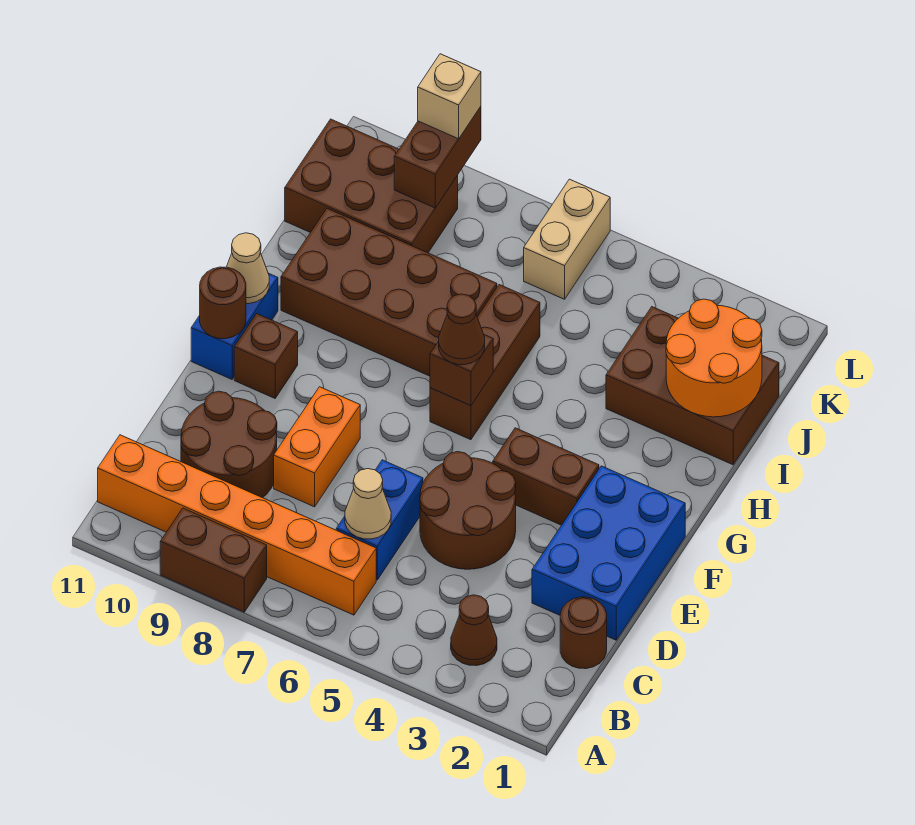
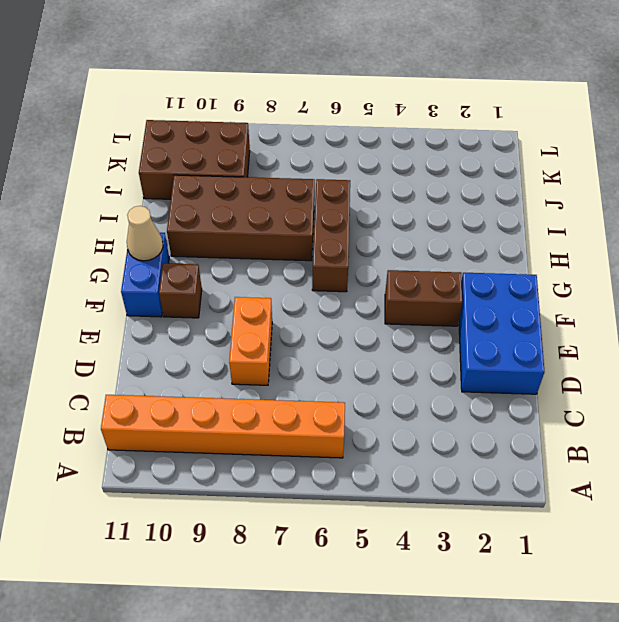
none -> brown 1x2 brick [160,508,267,612]
none -> brown 1x1 cone [451,595,497,666]
none -> brown 1x1 round brick [560,597,607,669]

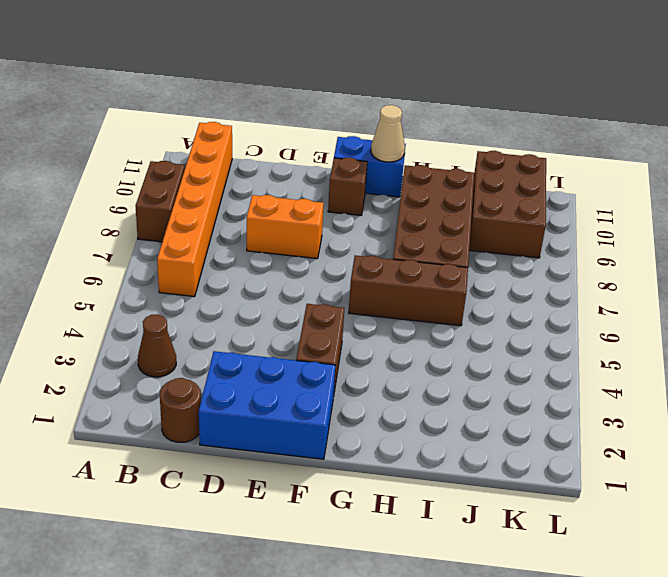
none -> blue 1x2 brick [336,460,423,580]
none -> brown 2x2 round brick [181,391,277,498]
none -> brown 2x2 round brick [420,452,516,569]

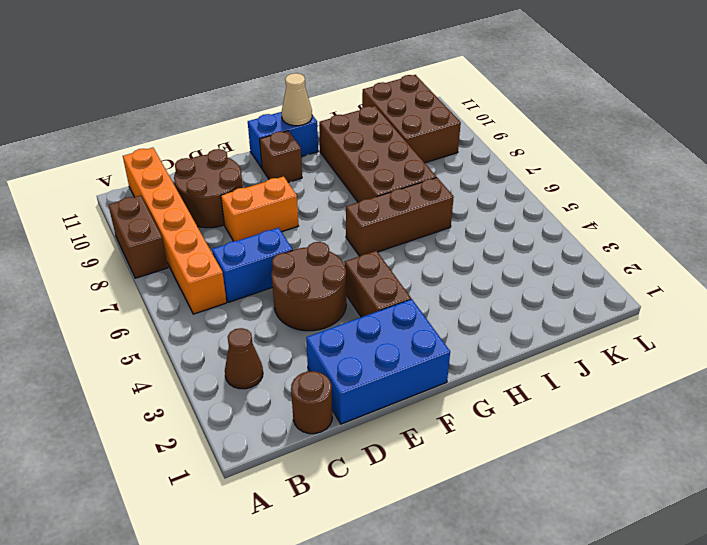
none -> brown 2x3 brick [606,307,779,465]
none -> tan 1x2 brick [524,179,610,299]
none -> tan 1x1 cone [345,469,391,539]

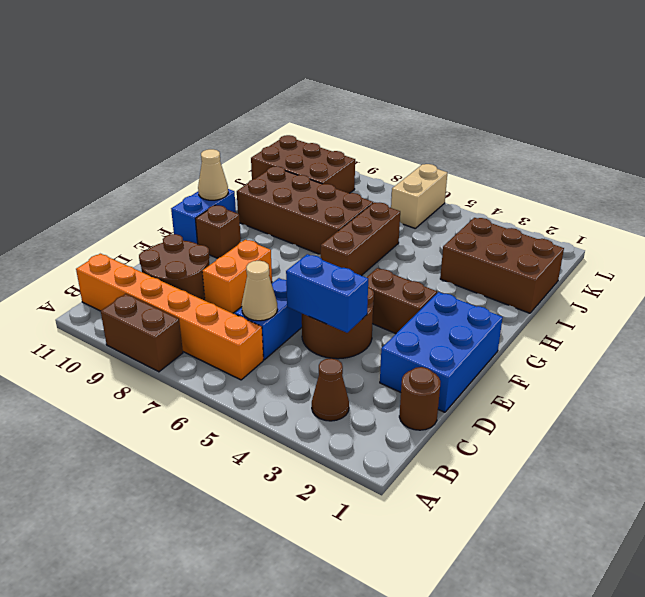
blue 1x2 brick [286,254,368,333] -> none
none -> brown 1x1 round brick [200,267,246,339]
none -> brown 1x1 brick [430,335,493,405]
none -> orange 2x2 round brick [666,299,762,417]

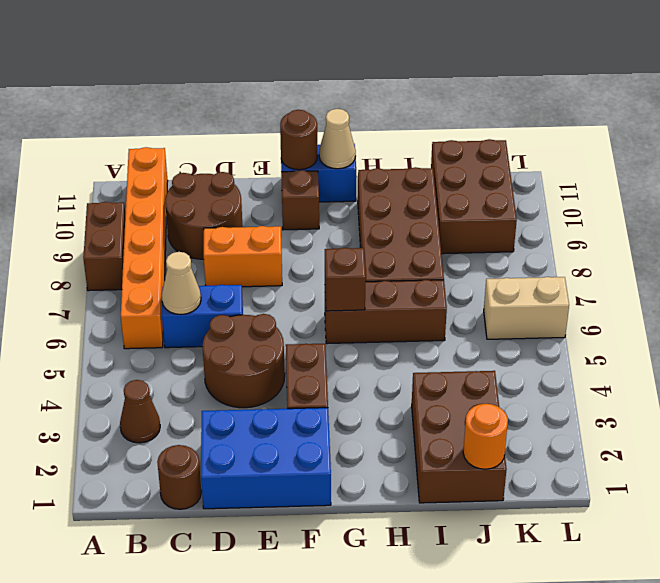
orange 1x1 round brick [463,404,508,469] -> orange 2x2 round brick [666,299,762,417]
none -> brown 1x2 brick [394,107,481,208]
none -> brown 1x1 cone [439,294,485,365]
none -> tan 1x1 brick [418,54,481,139]

